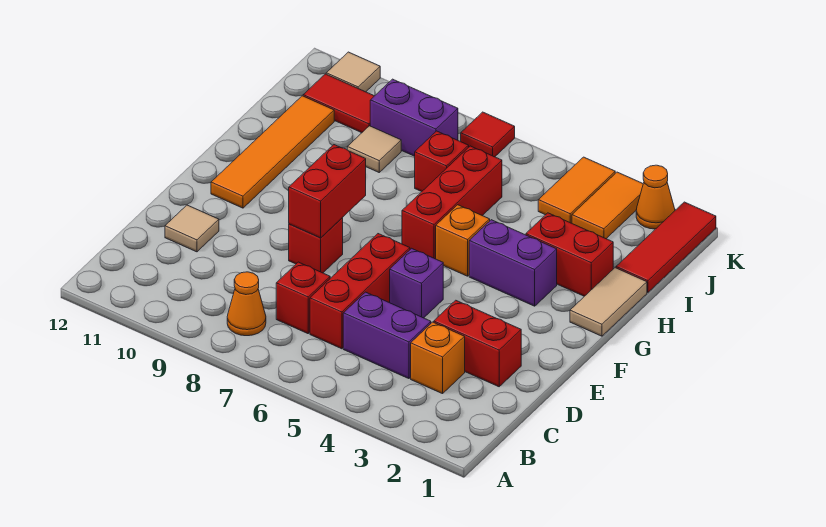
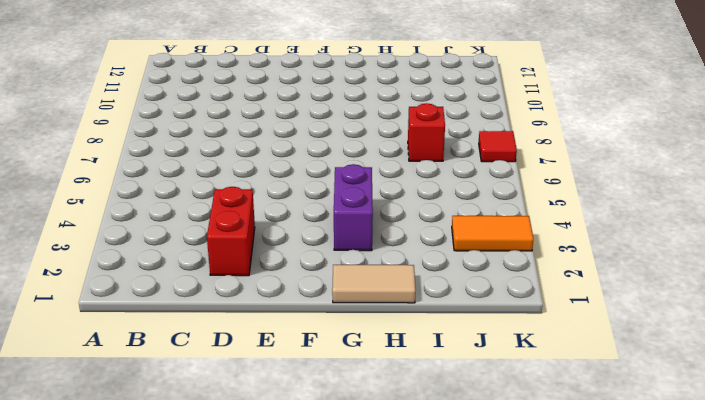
none -> orange 1x1 cone [227,272,266,336]
none -> orange 1x1 brick [411,322,465,394]
none -> purple 1x2 brick [343,292,431,379]

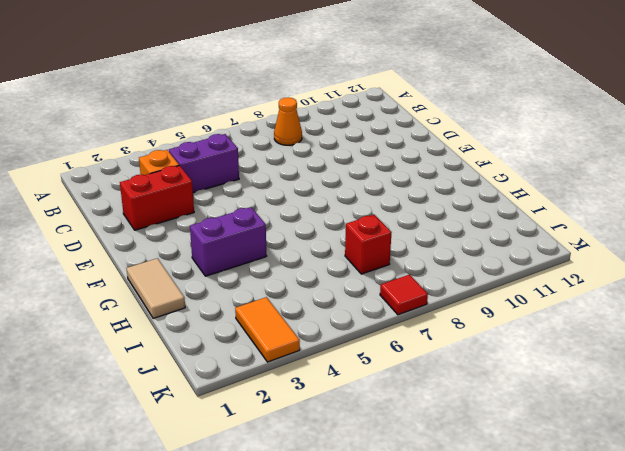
none -> red 1x3 brick [310,234,410,349]
none -> red 1x1 brick [276,262,330,334]
none -> tan 1x1 tile [165,205,219,252]

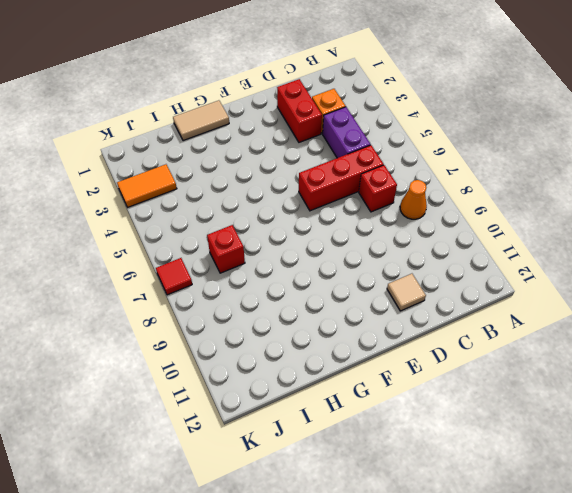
none -> purple 1x1 brick [390,248,443,318]
none -> red 1x1 brick [289,218,343,273]
none -> orange 1x4 tile [211,96,334,208]

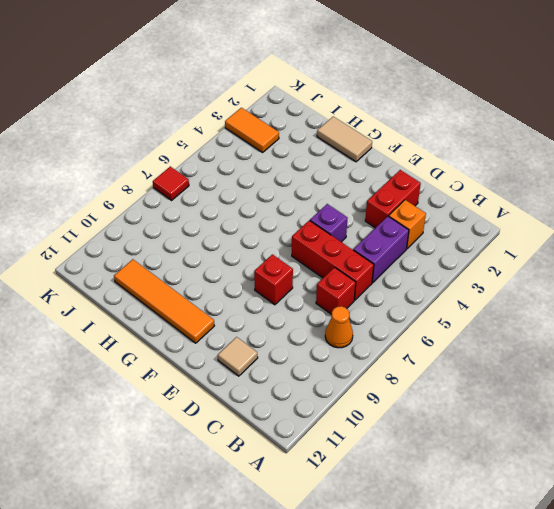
none -> purple 1x2 brick [469,220,557,306]
none -> orange 1x1 brick [436,205,490,276]
none -> red 1x3 brick [402,146,502,259]

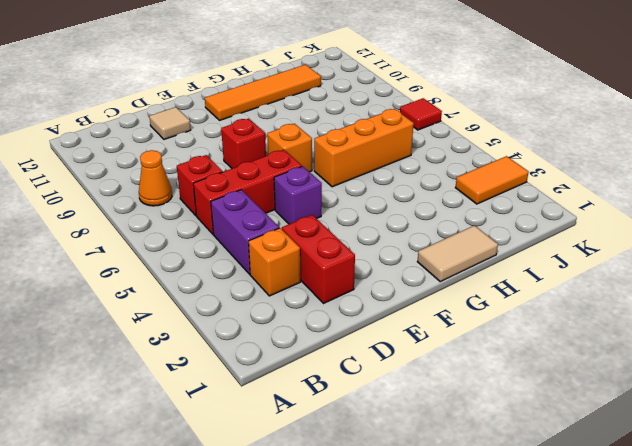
orange 1x1 brick [267,124,312,172] -> orange 1x1 brick moved to [436,205,490,276]
orange 1x3 brick [314,109,414,187] -> red 1x3 brick [402,146,502,259]
none -> purple 1x2 brick [469,220,557,306]
none -> red 1x2 brick [526,213,613,296]
none -> red 1x3 tile [616,202,716,292]

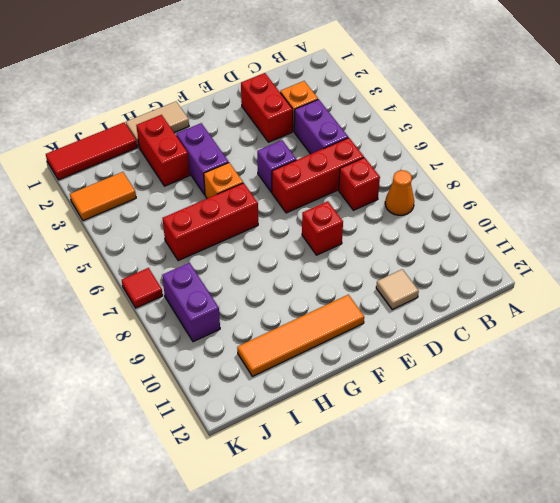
none -> red 1x1 brick [415,131,469,192]
none -> tan 1x1 tile [347,126,401,172]
none -> orange 1x2 tile [538,157,615,223]

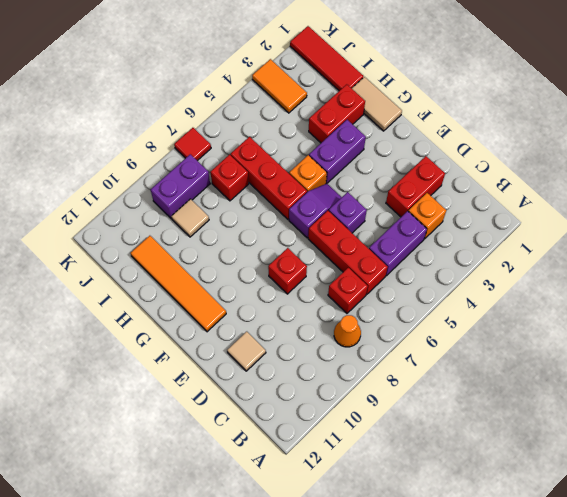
purple 1x2 slope [289,183,342,238] -> none
none -> orange 1x2 tile [538,157,615,223]
none -> red 1x2 tile [303,74,374,133]
none -> orange 1x1 cone [636,165,675,229]

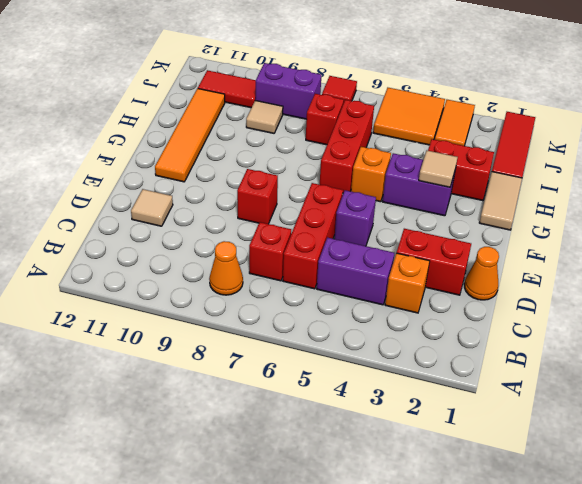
orange 1x1 cone [464,247,499,300] -> orange 1x1 cone moved to [636,165,675,229]
tan 1x1 tile [419,151,458,187] -> tan 1x1 tile moved to [326,52,380,92]
orange 2x2 tile [373,88,445,145] -> orange 1x2 tile [538,157,615,223]
none -> red 1x2 brick [289,145,366,238]

